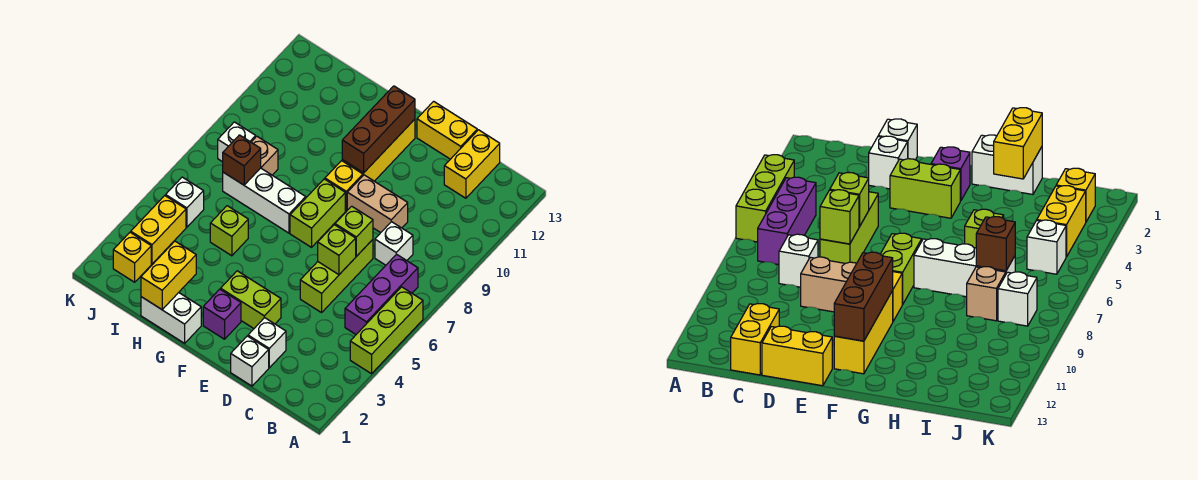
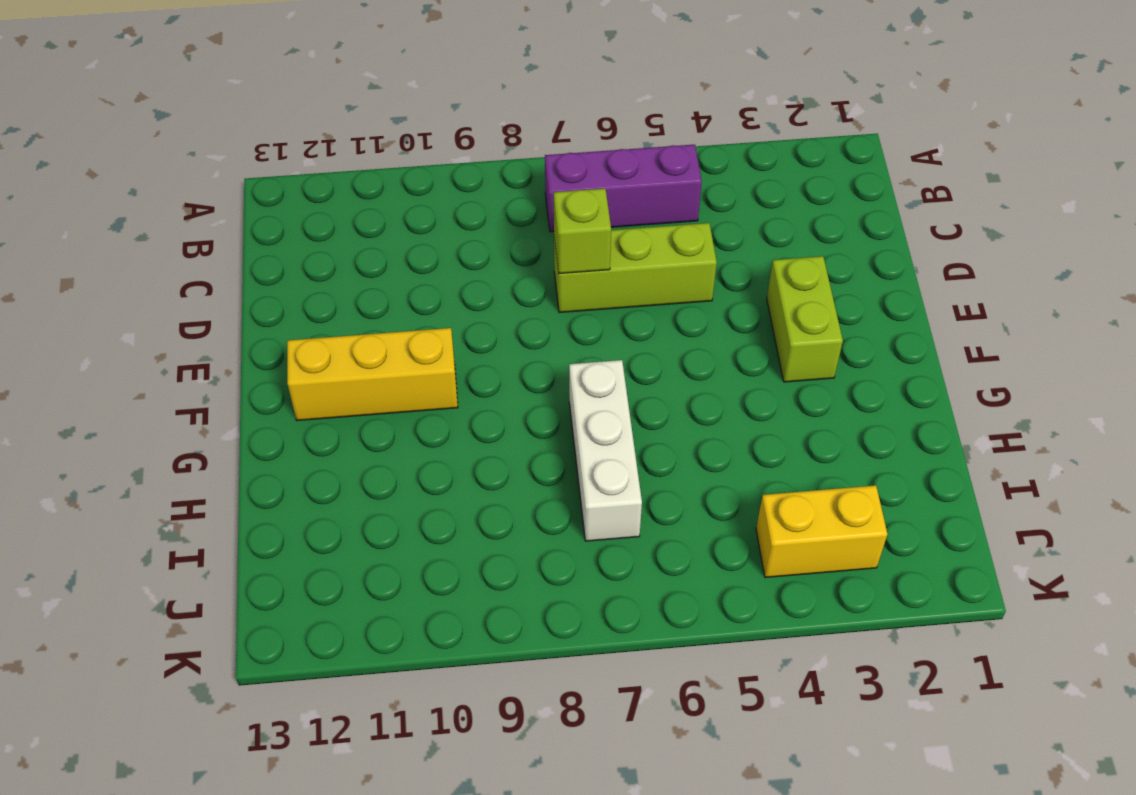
none -> lime 1x3 brick [350,287,423,374]
none -> white 1x1 brick [375,222,413,265]
none -> yellow 1x2 brick [444,130,500,198]

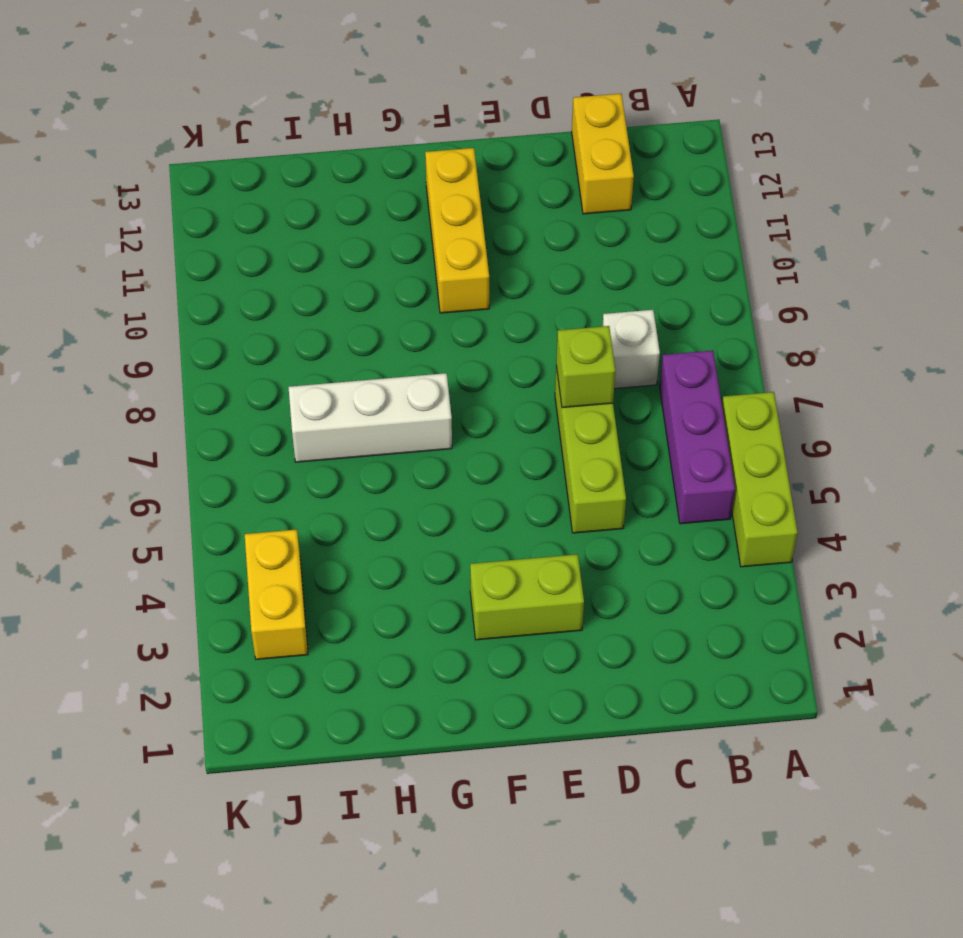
none -> white 1x1 brick [231,336,269,386]
none -> white 1x1 brick [248,318,286,368]
none -> tan 1x2 brick [347,175,408,233]

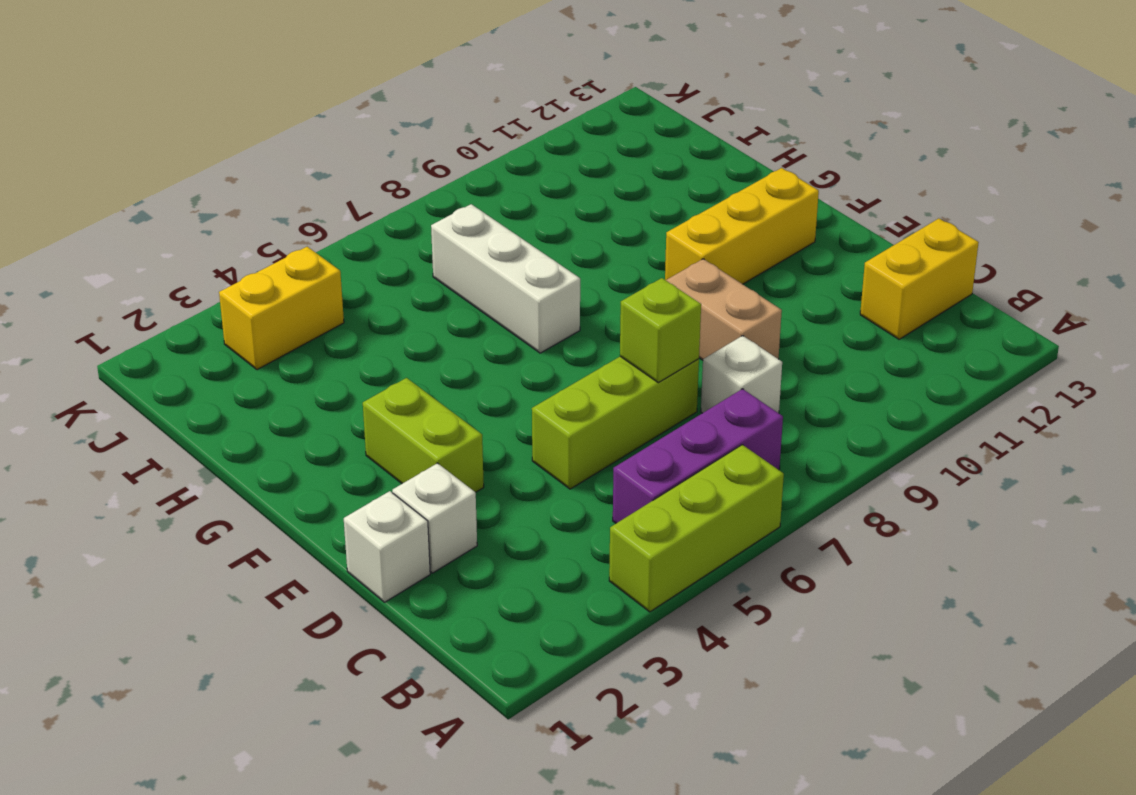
none -> yellow 1x2 brick [417,101,477,159]
none -> purple 1x1 brick [203,289,241,339]
none -> lime 1x2 brick [290,179,345,247]

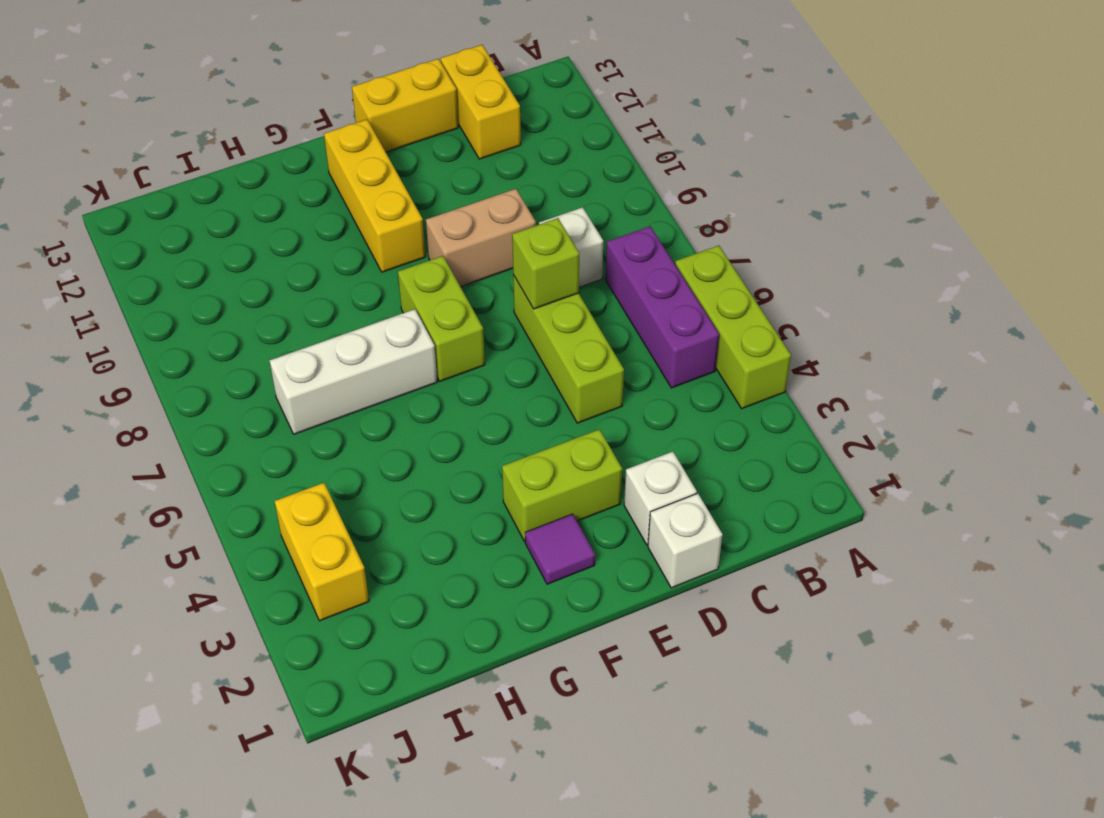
purple 1x1 tile [525,514,595,584] -> purple 1x1 brick [203,289,241,339]
none -> yellow 1x1 brick [325,161,363,210]
none -> white 1x2 brick [141,293,201,343]
none -> lime 1x1 brick [210,206,248,256]

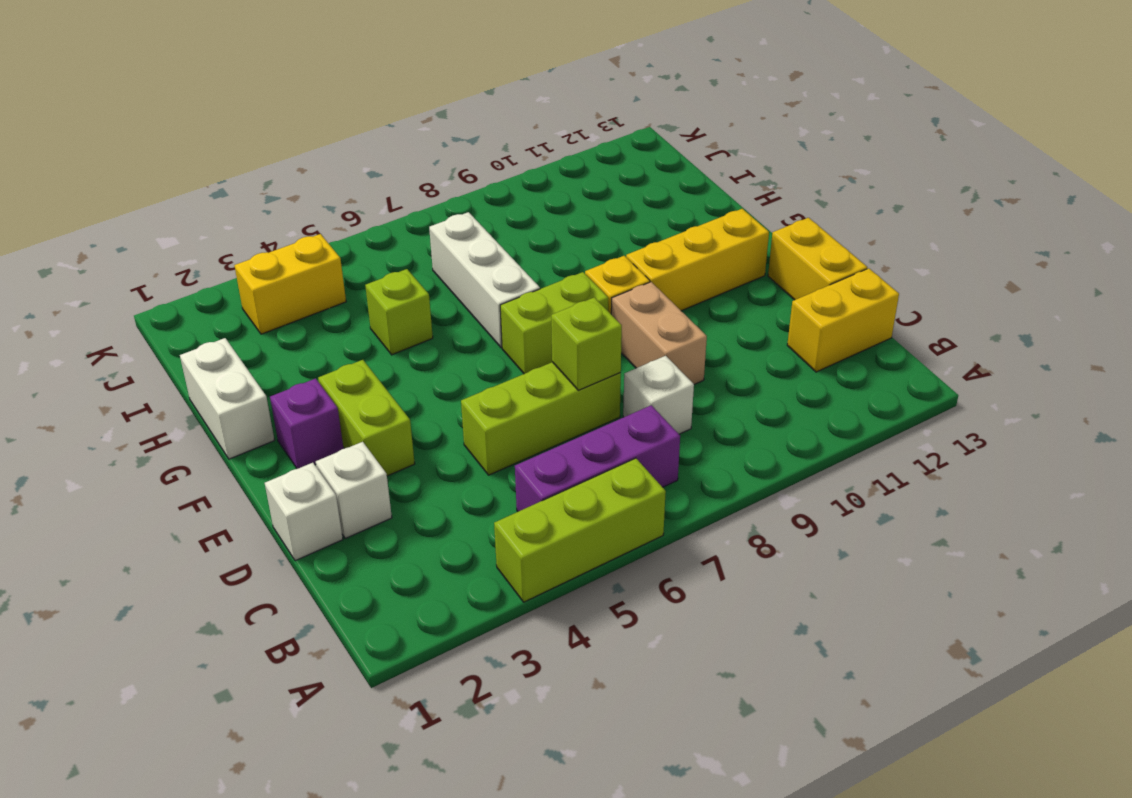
none -> tan 1x1 brick [251,136,278,175]
none -> yellow 1x1 brick [113,232,151,282]
none -> white 1x1 brick [166,177,204,227]

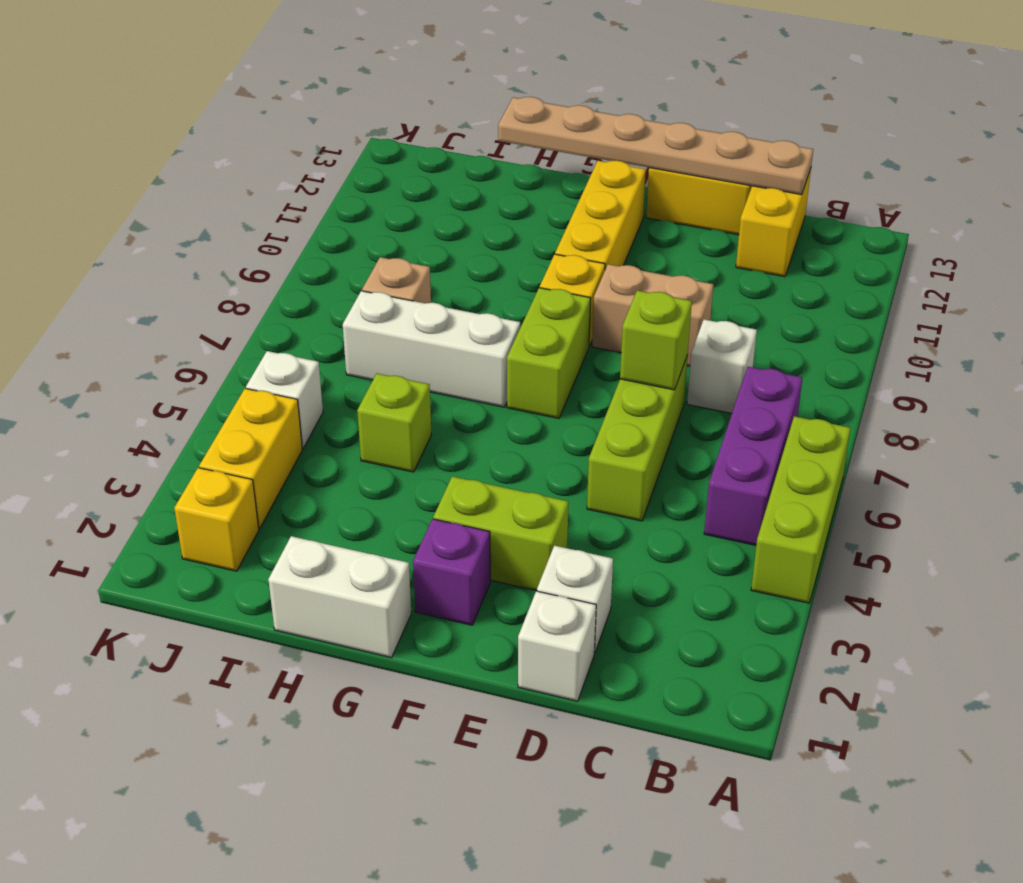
tan 1x6 plate [498,97,813,195] -> none
none -> white 1x1 brick [218,122,256,162]
none -> lime 1x1 brick [318,225,356,275]
none -> brown 1x3 brick [342,86,415,173]

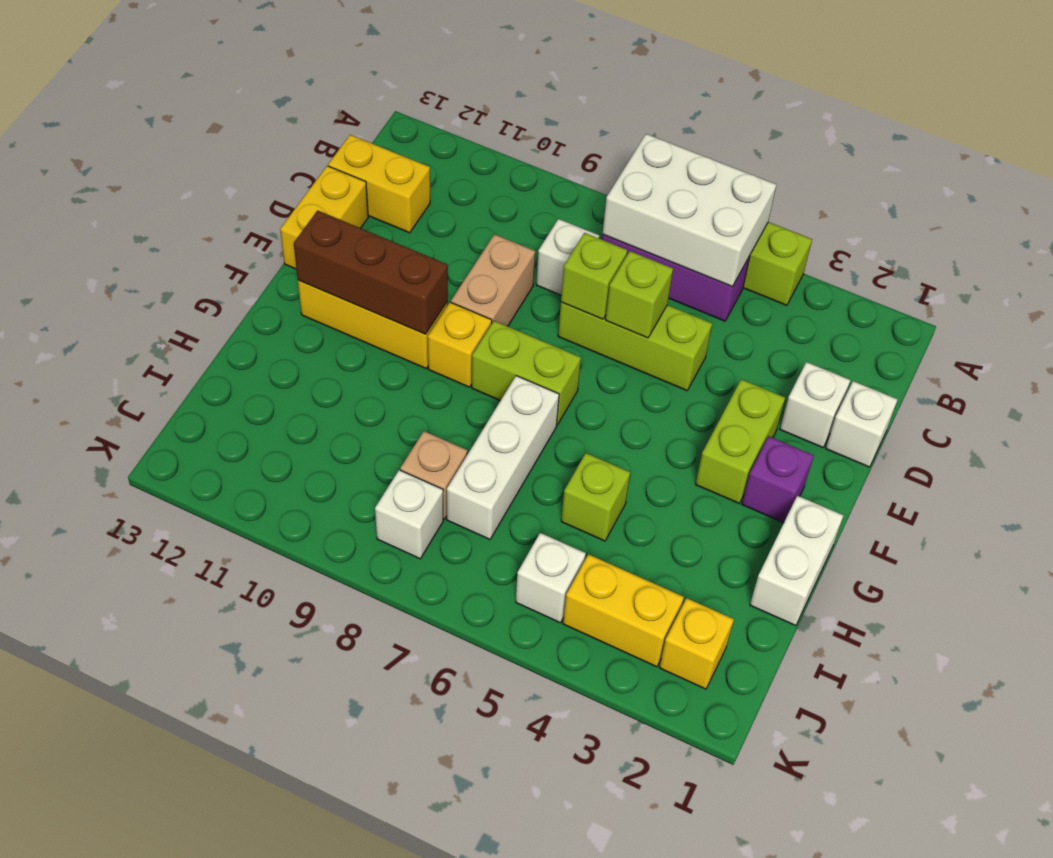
white 2x3 brick [603,134,776,287] -> none
none -> yellow 1x2 brick [141,241,196,309]
none -> brown 1x1 brick [223,135,261,185]

